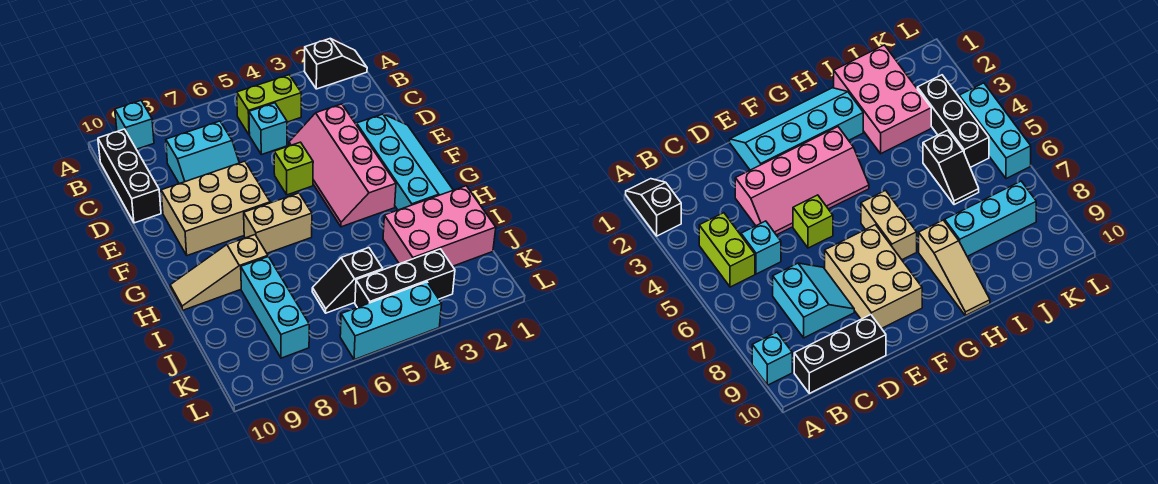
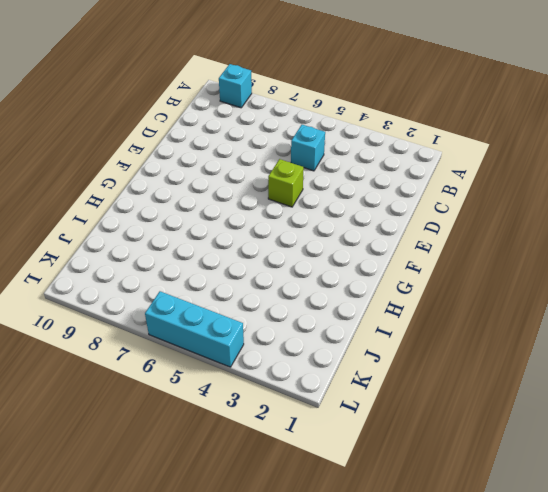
none -> black 1x2 slope [304,39,367,89]
none -> lime 1x2 brick [237,75,301,135]
none -> black 1x3 brick [98,129,161,223]

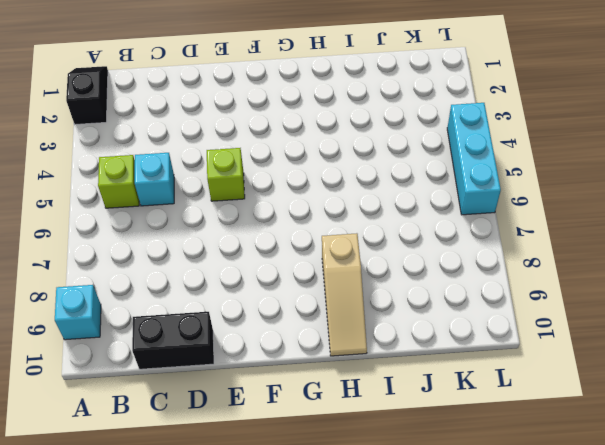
lime 1x1 brick [98,155,139,208] -> lime 1x2 brick [237,75,301,135]
black 1x2 brick [132,312,214,369] -> black 1x3 brick [98,129,161,223]
none -> cyan 2x2 slope [166,121,239,184]
none -> pink 2x4 slope [289,104,396,227]
none -> cyan 2x4 slope [357,114,453,210]

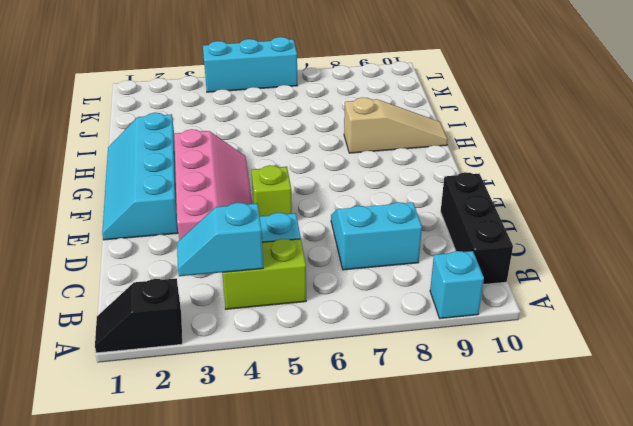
cyan 1x2 slope [177,203,263,276] -> none
none -> tan 2x3 brick [161,161,270,256]
none -> tan 1x2 brick [244,193,312,253]
none -> pink 2x3 brick [383,186,496,266]

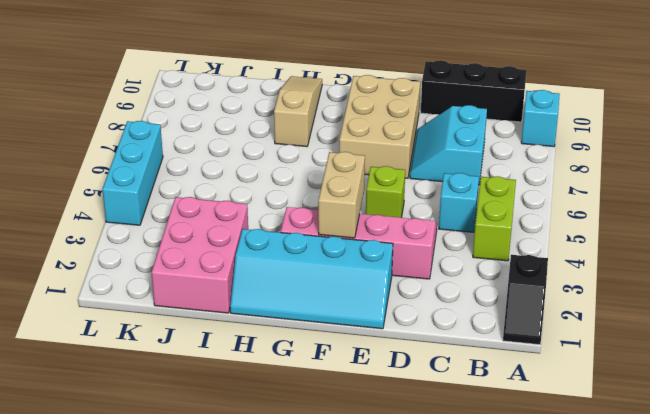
tan 1x2 brick [318,152,365,238] -> tan 1x2 brick moved to [244,193,312,253]
none -> cyan 1x3 brick [241,256,309,358]
none -> black 1x2 slope [312,248,383,313]
none -> black 1x3 brick [355,249,455,308]

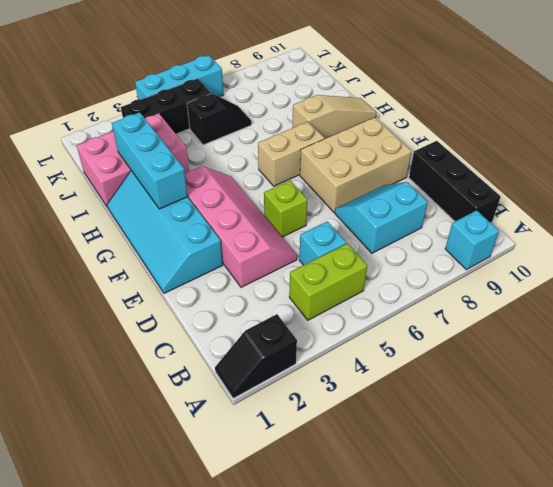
cyan 1x3 brick [112,112,188,209] -> cyan 1x3 brick moved to [241,256,309,358]

